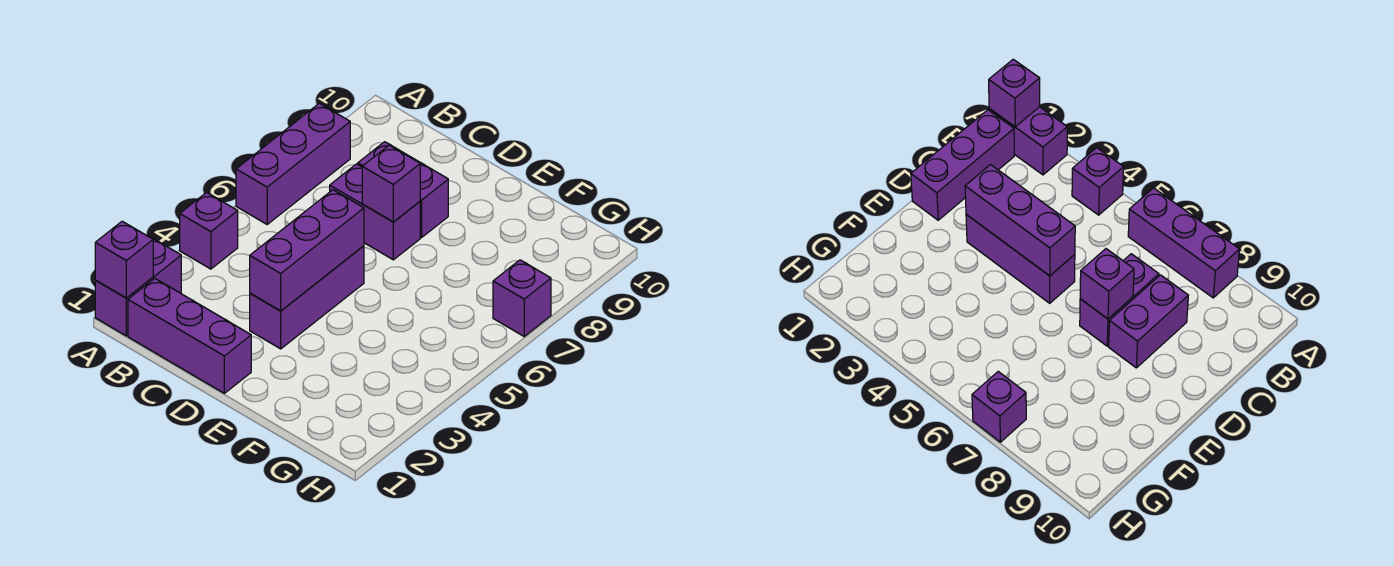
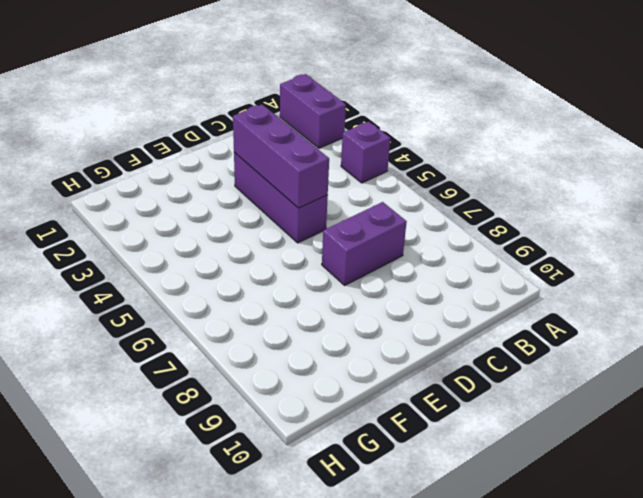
none -> purple 1x3 brick [236,103,350,224]
none -> purple 1x3 brick [128,278,251,393]

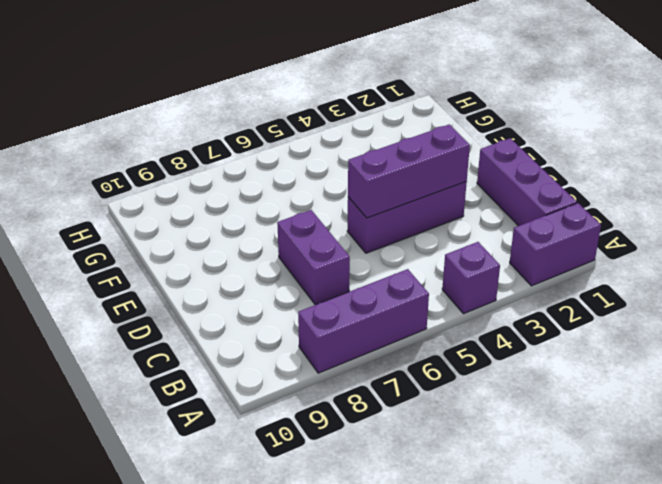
none -> purple 1x2 brick [358,142,448,237]
none -> purple 1x1 brick [493,260,551,336]

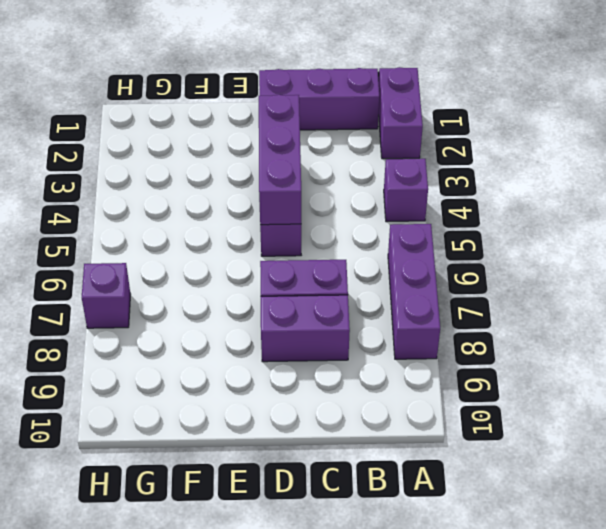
none -> purple 1x1 brick [95,221,153,298]
none -> purple 1x1 brick [362,145,420,222]

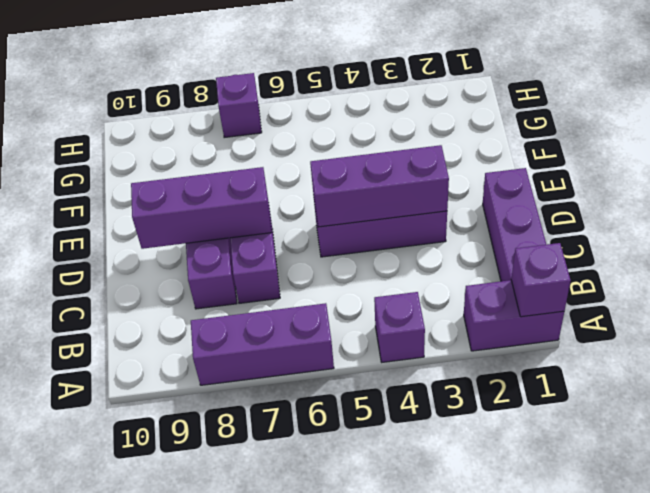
purple 1x3 brick [131,167,272,249] -> purple 1x1 brick [362,145,420,222]

